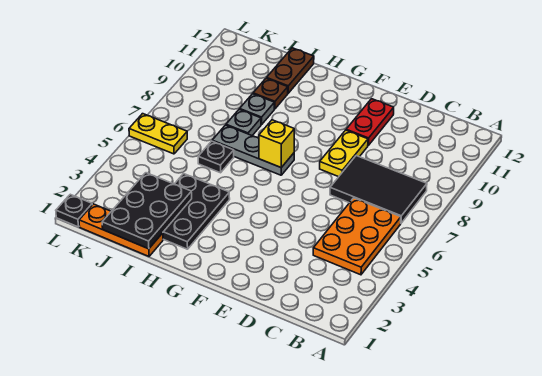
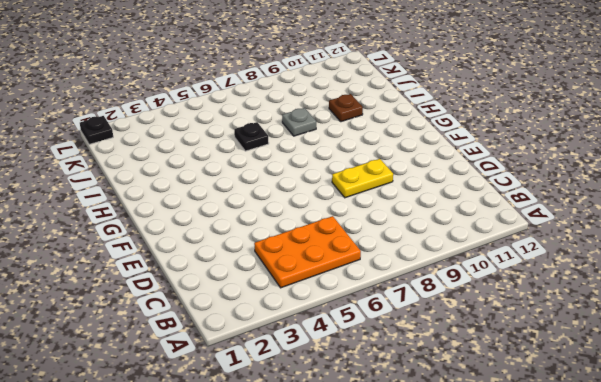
none -> black 2x3 tile [330,156,427,223]
none -> red 1x2 plate [346,99,394,145]
none -> grey 1x3 plate [212,125,294,175]

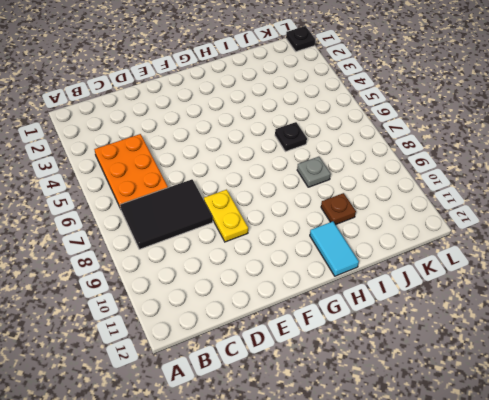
cyan 1x2 tile [310,221,359,276] -> none
none -> red 1x2 plate [346,99,394,145]
none -> grey 1x3 plate [212,125,294,175]
none -> black 2x3 plate [163,174,230,249]

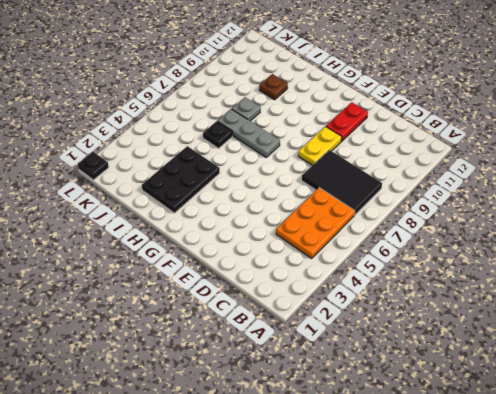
none -> orange 1x3 plate [79,204,163,256]
none -> grey 1x1 plate [240,94,274,125]
none -> brown 1x2 plate [267,48,314,93]

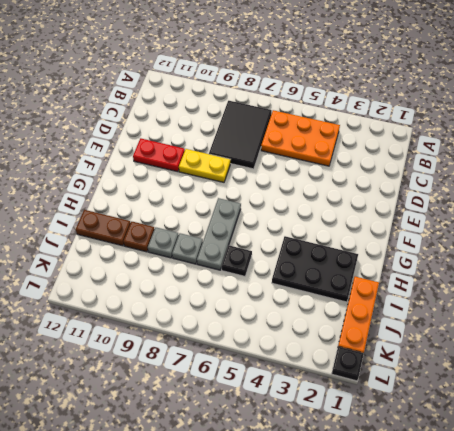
none -> yellow 1x2 plate [129,114,187,154]
none -> yellow 1x1 brick [259,120,294,167]
none -> black 2x3 plate [102,173,192,249]

